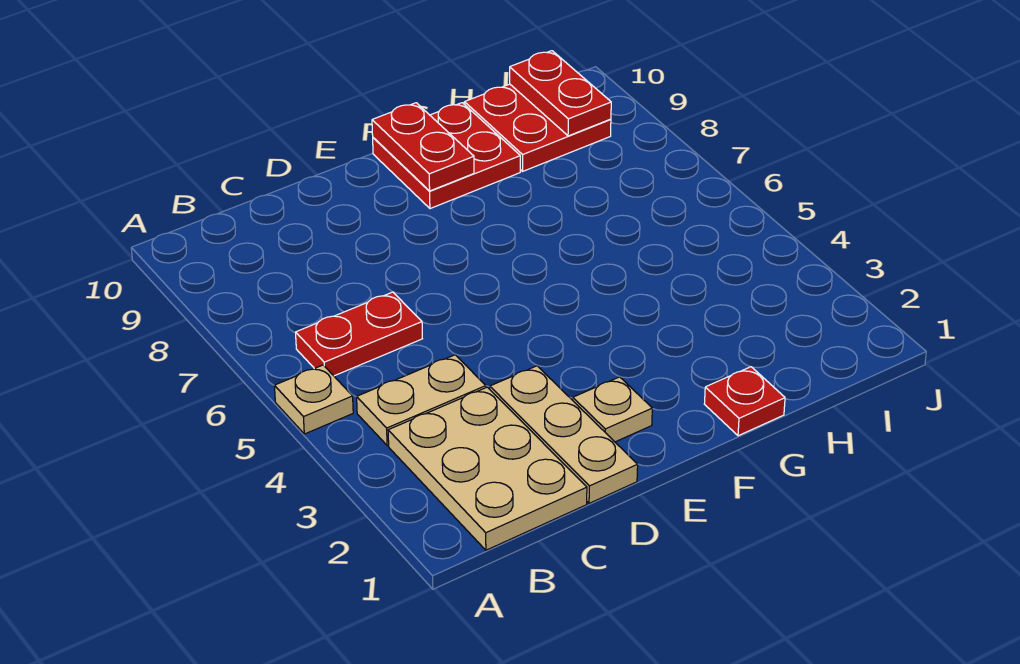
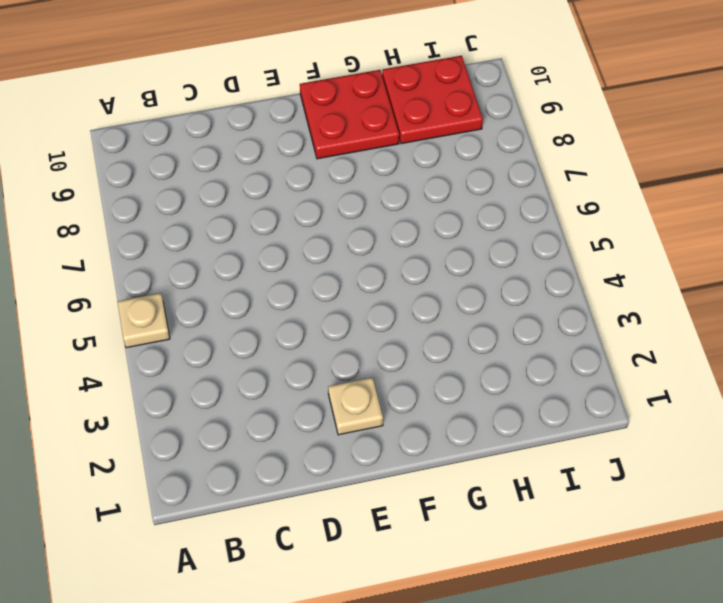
none -> tan 2x3 plate [388,387,587,550]
none -> tan 1x2 plate [357,355,486,446]

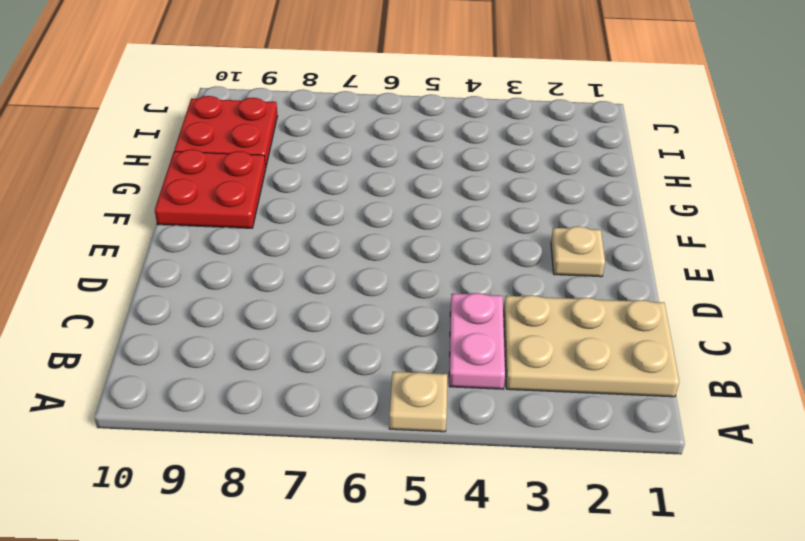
pink 1x2 plate [449,293,505,389] -> tan 1x2 plate [357,355,486,446]
none -> red 1x2 plate [296,292,422,376]
none -> tan 1x3 plate [490,366,638,503]

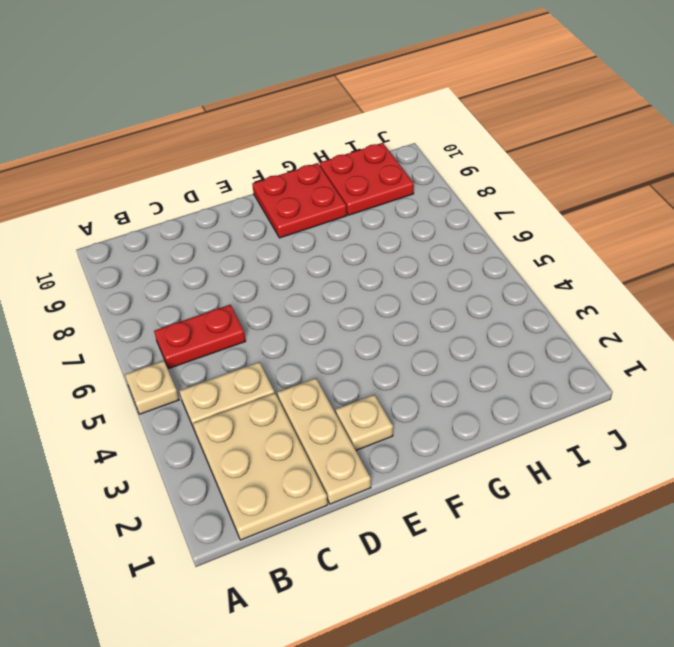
none -> red 1x1 plate [704,367,785,436]
none -> red 1x2 plate [372,103,474,191]

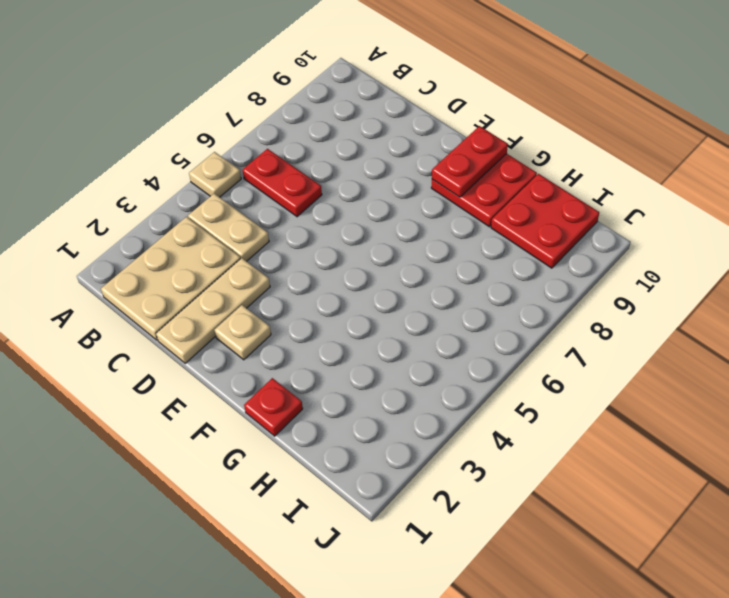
none -> red 1x2 plate [510,51,611,136]

